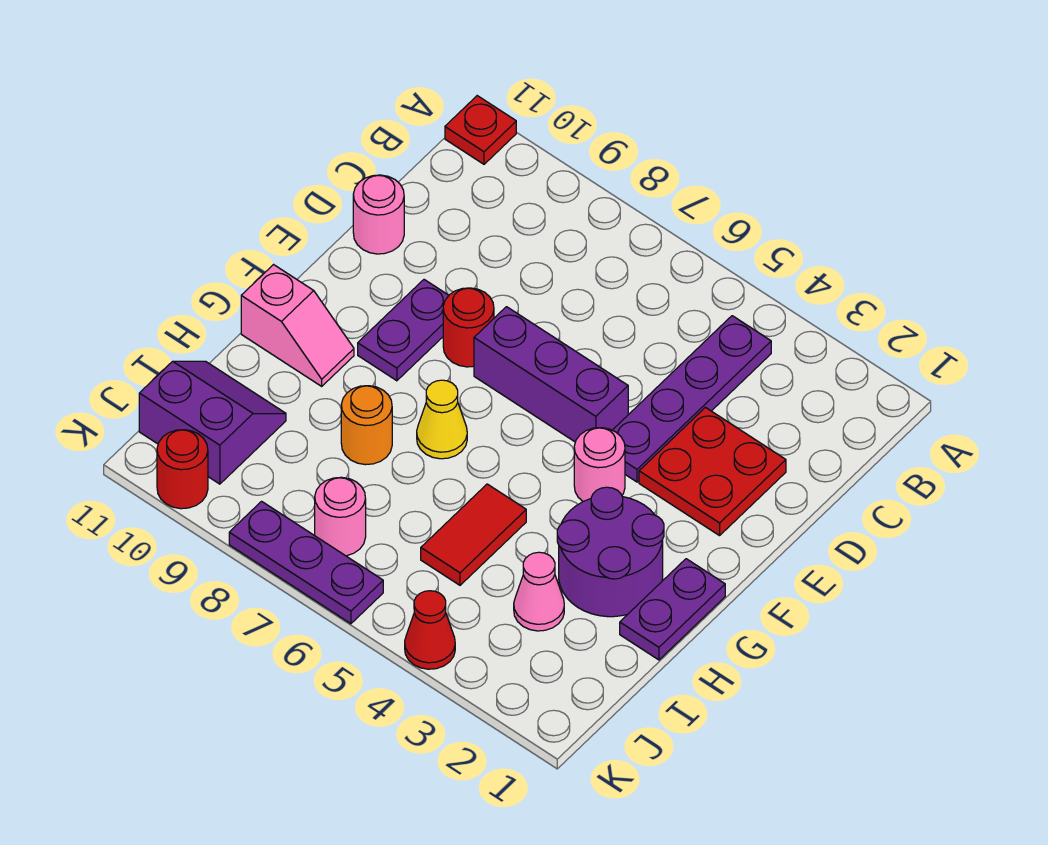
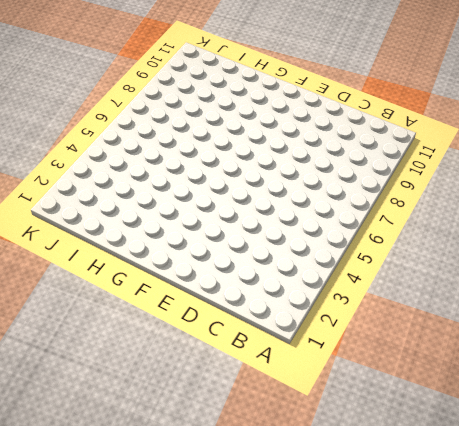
none -> red 1x1 plate [445,96,516,164]
none -> purple 1x4 plate [612,316,771,482]
none -> red 2x2 plate [639,407,786,536]

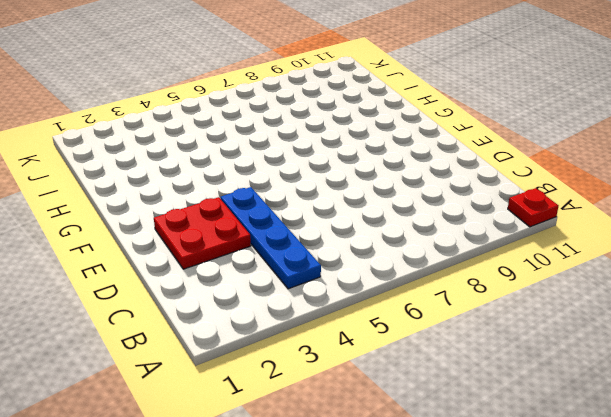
blue 1x4 plate [221,187,321,289] -> purple 1x4 plate [612,316,771,482]
none -> pink 1x1 round brick [353,175,404,254]
none -> purple 1x3 brick [474,307,628,442]
none -> red 1x1 round brick [443,288,494,367]

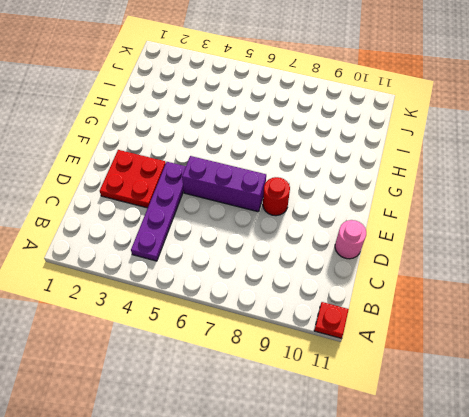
none -> purple 1x2 plate [358,280,449,381]
none -> pink 1x1 round brick [574,428,625,501]
none -> purple 1x2 plate [620,559,725,660]

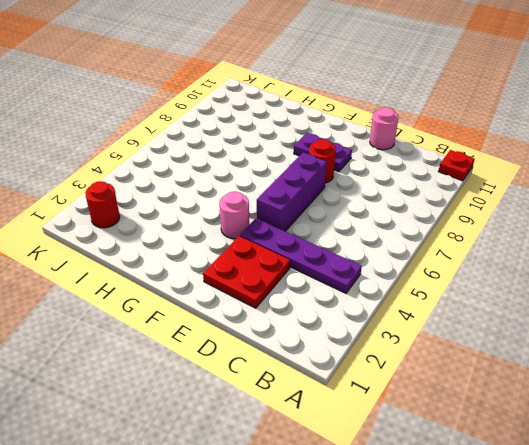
red 1x1 round brick [85,181,120,228] -> red 1x1 round brick moved to [157,430,208,509]
none -> purple 1x2 plate [620,559,725,660]
none -> purple 2x2 round brick [557,487,664,617]
none -> yellow 1x1 cone [417,380,467,459]

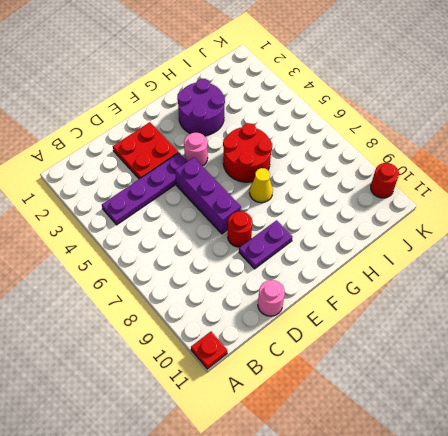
red 2x2 round brick [223,123,272,182] -> red 1x2 tile [421,484,526,585]
none -> purple 1x2 plate [620,559,725,660]
none -> pink 1x2 slope [241,265,354,386]
none -> orange 1x1 round brick [341,386,392,465]

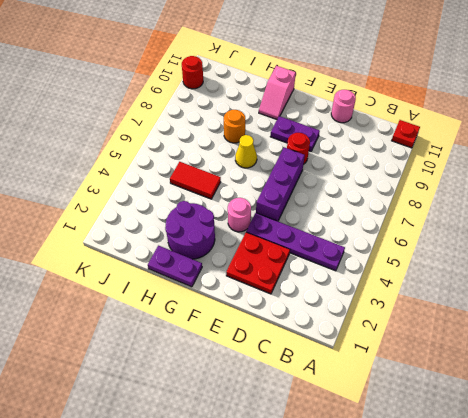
none -> pink 1x1 cone [514,552,564,631]
none -> purple 2x2 slope [139,361,286,484]
none -> pink 1x1 round brick [315,477,366,556]

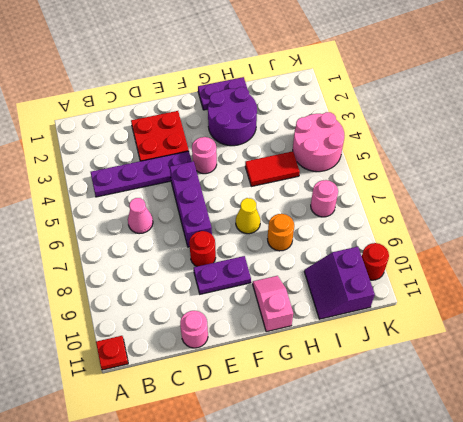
pink 1x1 cone [128,198,153,234] -> pink 1x1 cone moved to [514,552,564,631]
pink 2x2 round brick [293,112,344,172] -> red 1x1 cone [405,591,455,669]
none -> purple 1x3 plate [229,501,383,624]

